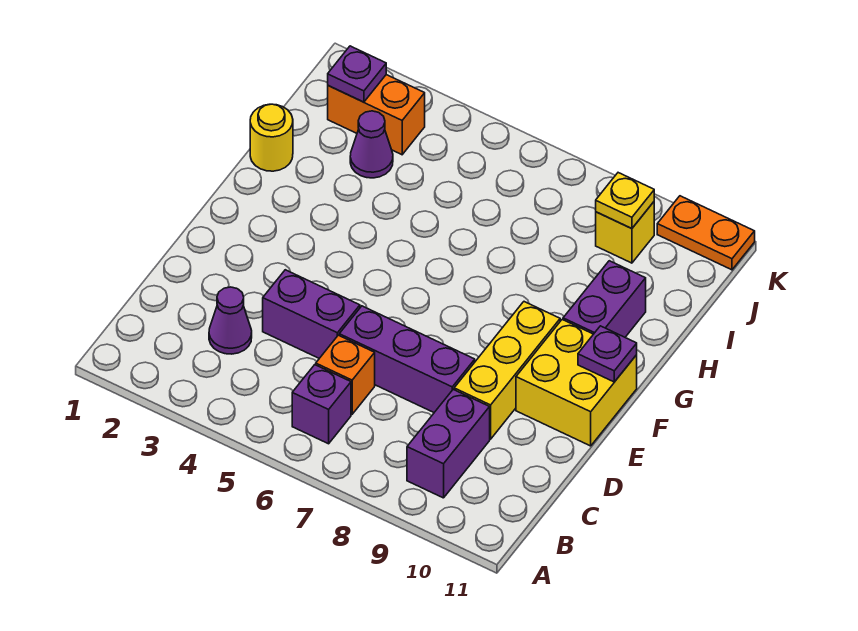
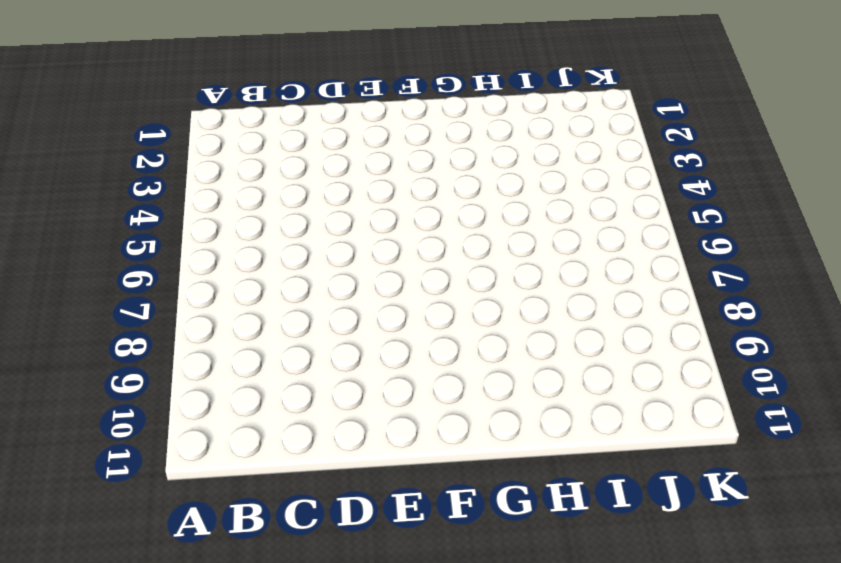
none -> purple 1x1 brick [292,365,351,444]
none -> purple 1x2 brick [407,390,490,498]
none -> purple 1x1 cone [209,287,252,354]

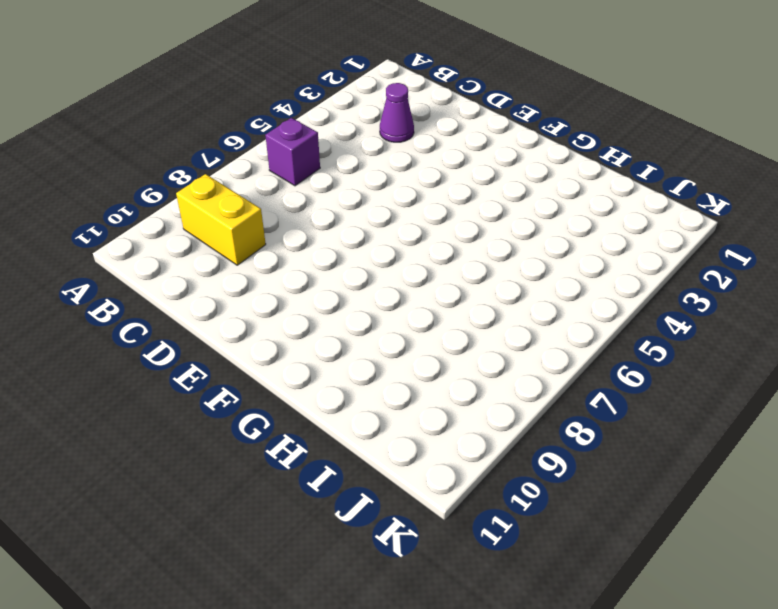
yellow 1x2 brick [176,174,266,265] -> purple 1x2 brick [407,390,490,498]
none -> orange 1x1 brick [316,335,375,414]
none -> purple 1x2 brick [263,270,360,358]
none -> purple 1x3 brick [339,306,475,412]

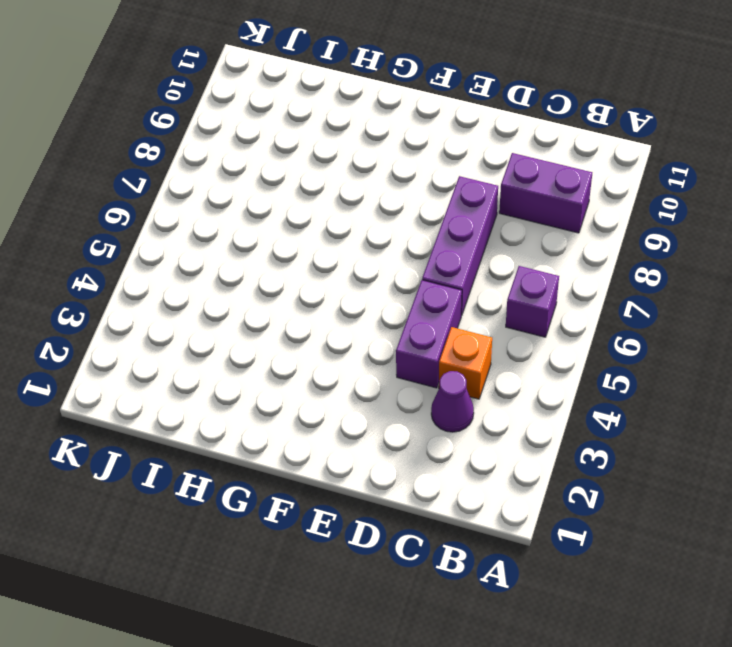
orange 1x1 brick [439,327,492,399] -> orange 1x1 brick moved to [316,335,375,414]
none -> yellow 1x3 brick [454,302,560,439]
none -> yellow 2x2 brick [516,320,637,446]
none -> purple 1x2 brick [563,261,646,337]

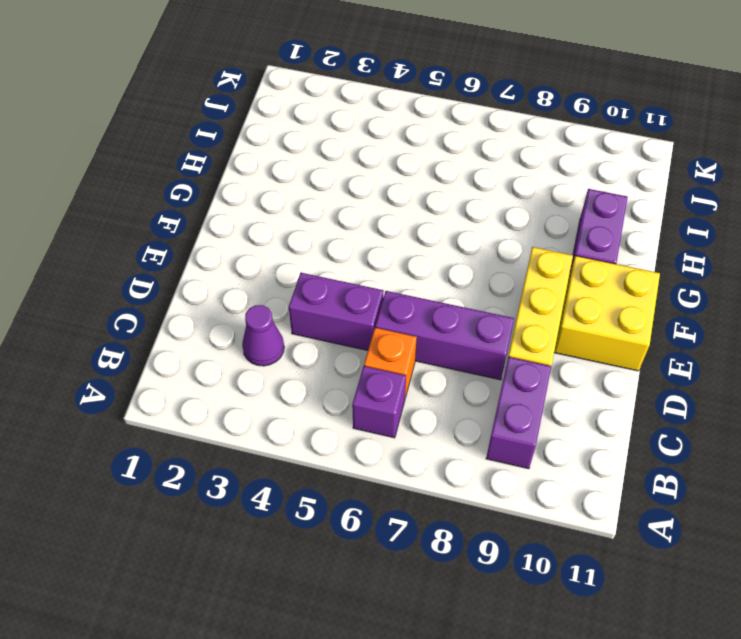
none -> yellow 1x1 round brick [250,104,293,171]
none -> purple 1x1 cone [350,111,393,178]
none -> orange 1x2 brick [328,75,425,155]

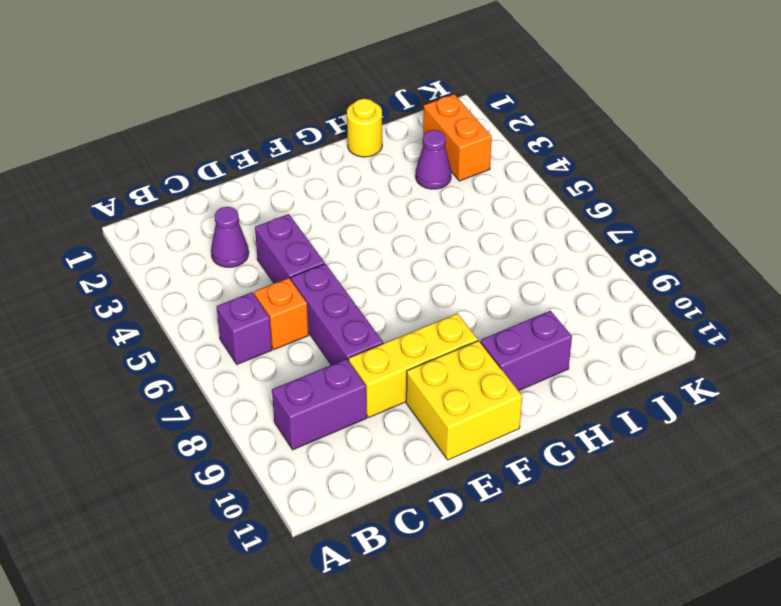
none -> yellow 1x1 brick [596,202,654,263]
none -> orange 1x2 plate [657,196,755,270]
none -> purple 1x1 plate [578,326,637,382]

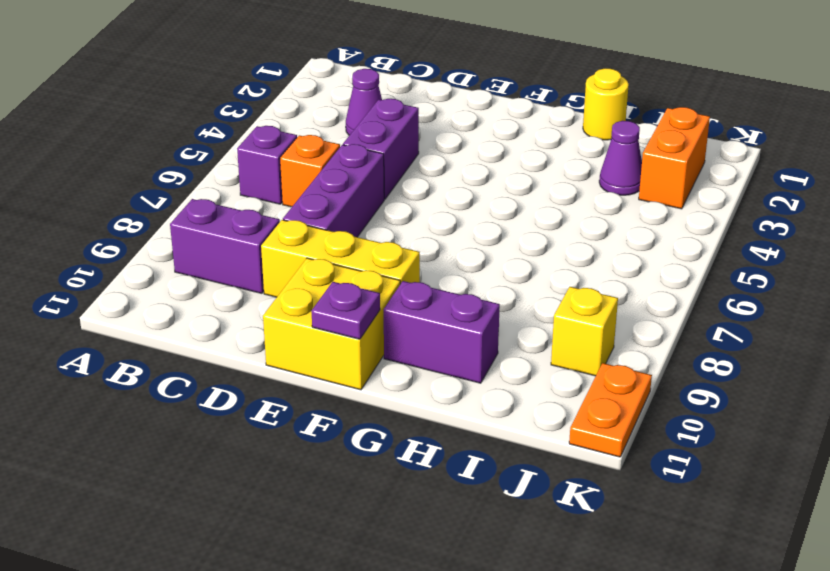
none -> purple 1x1 plate [328,46,386,102]
none -> yellow 1x1 plate [596,173,654,229]

